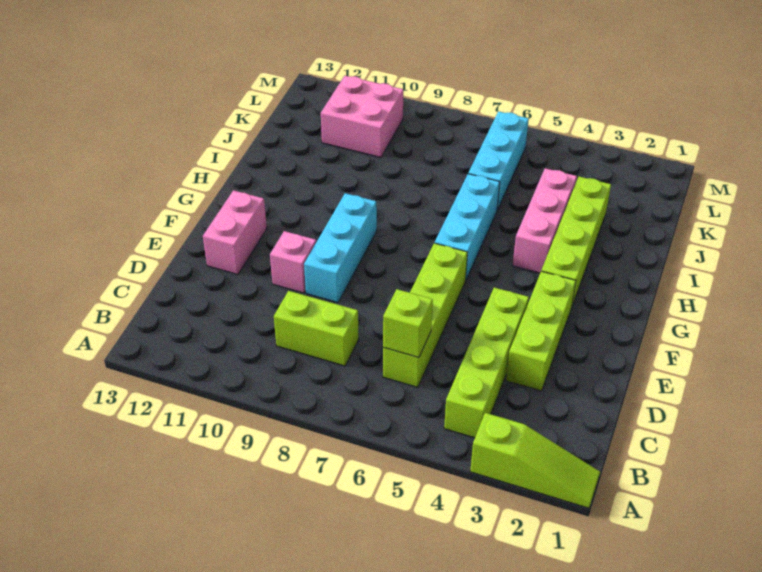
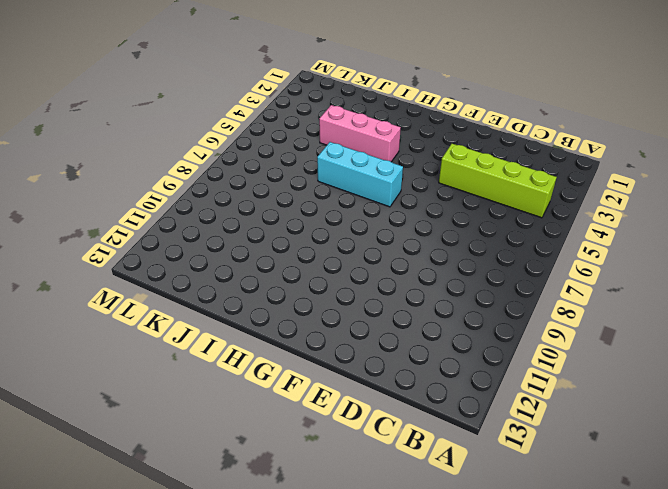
none -> lime 1x3 slope [470,413,600,508]
none -> lime 1x4 brick [383,243,467,387]
none -> lime 1x2 brick [274,291,359,366]

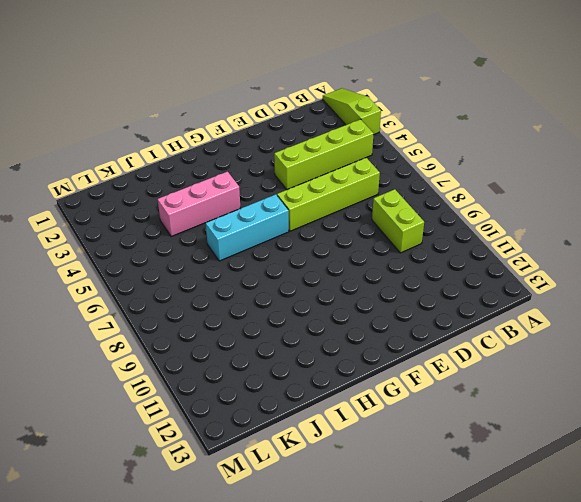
none -> lime 1x3 brick [506,271,576,391]
none -> cyan 1x3 brick [304,193,377,303]
none -> pink 1x1 brick [270,231,316,293]

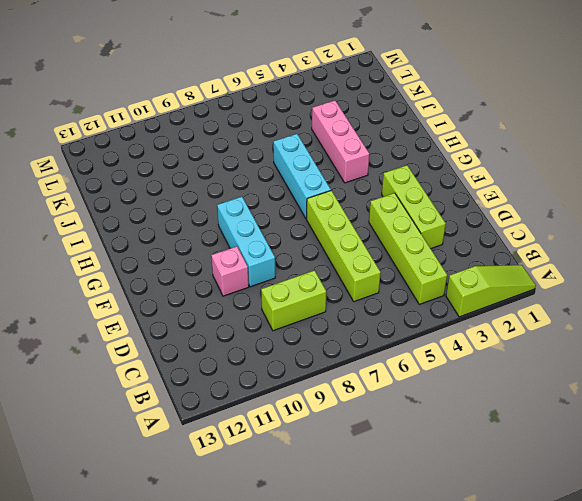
none -> pink 1x2 brick [203,190,267,275]
none -> lime 1x4 brick [541,177,611,308]
none -> cyan 1x3 brick [468,111,529,210]

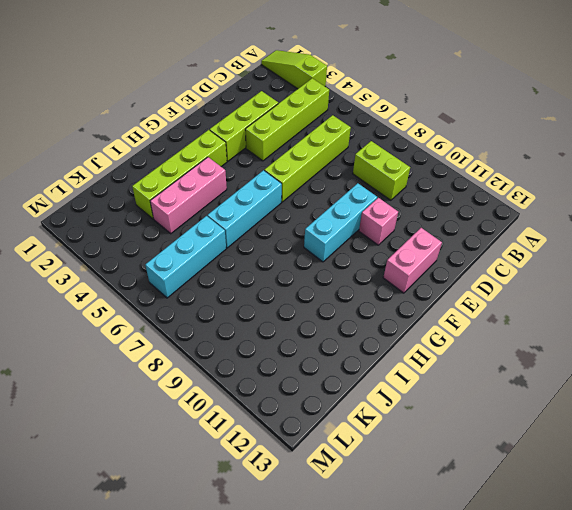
none -> pink 2x2 brick [321,76,403,157]
none -> lime 1x1 brick [383,289,433,358]

